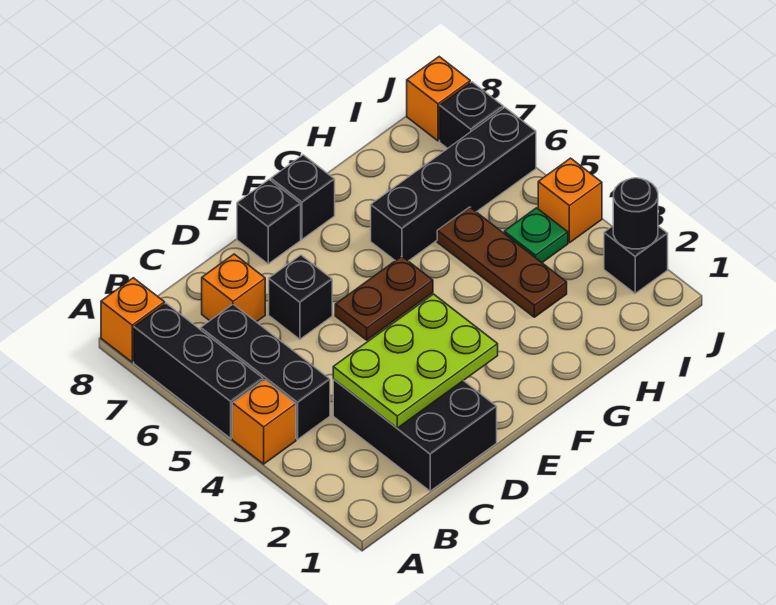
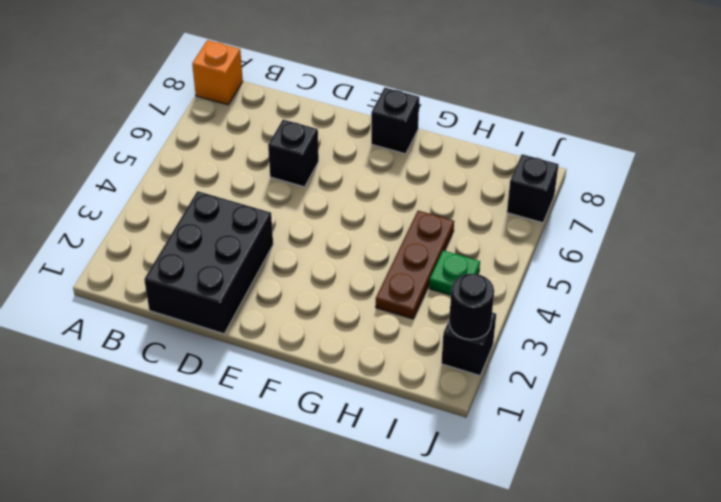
none -> orange 1x1 brick [232,380,296,464]
none -> black 1x3 brick [134,303,263,439]
none -> black 1x3 brick [201,304,330,439]

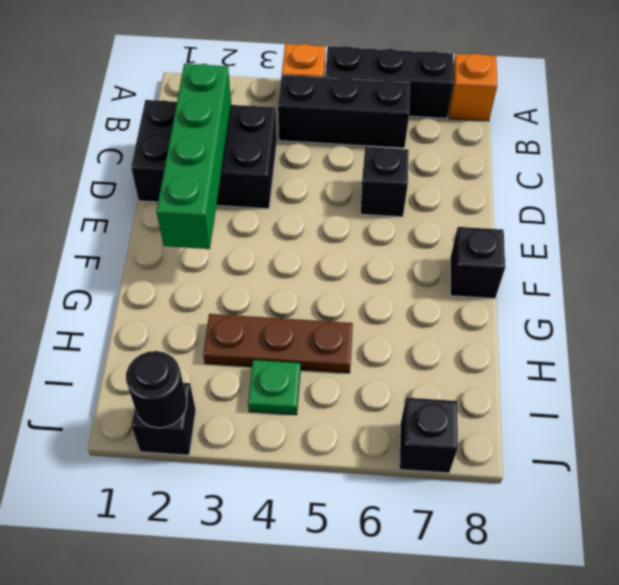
green 1x4 brick [156,64,231,249] -> lime 2x3 plate [333,294,498,428]
none -> orange 1x1 brick [202,254,265,322]
none -> brown 1x2 plate [335,256,433,340]
none -> black 1x1 brick [237,179,301,264]

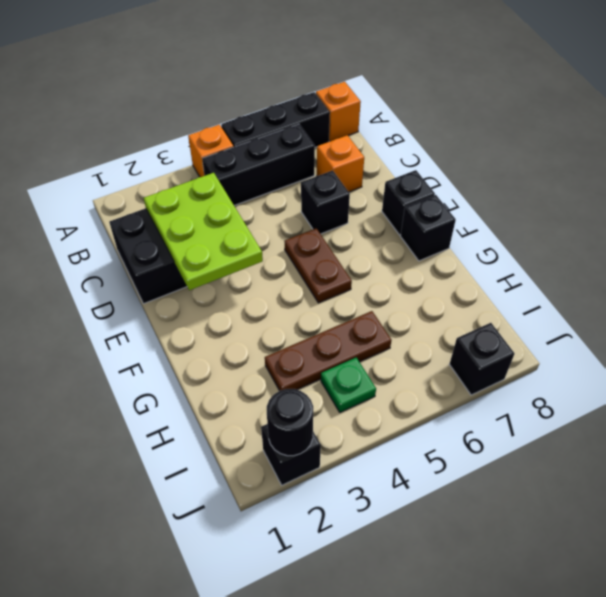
none -> black 1x4 brick [371,107,536,261]
none -> orange 1x1 brick [538,158,602,243]
none -> orange 1x1 brick [407,57,470,141]

